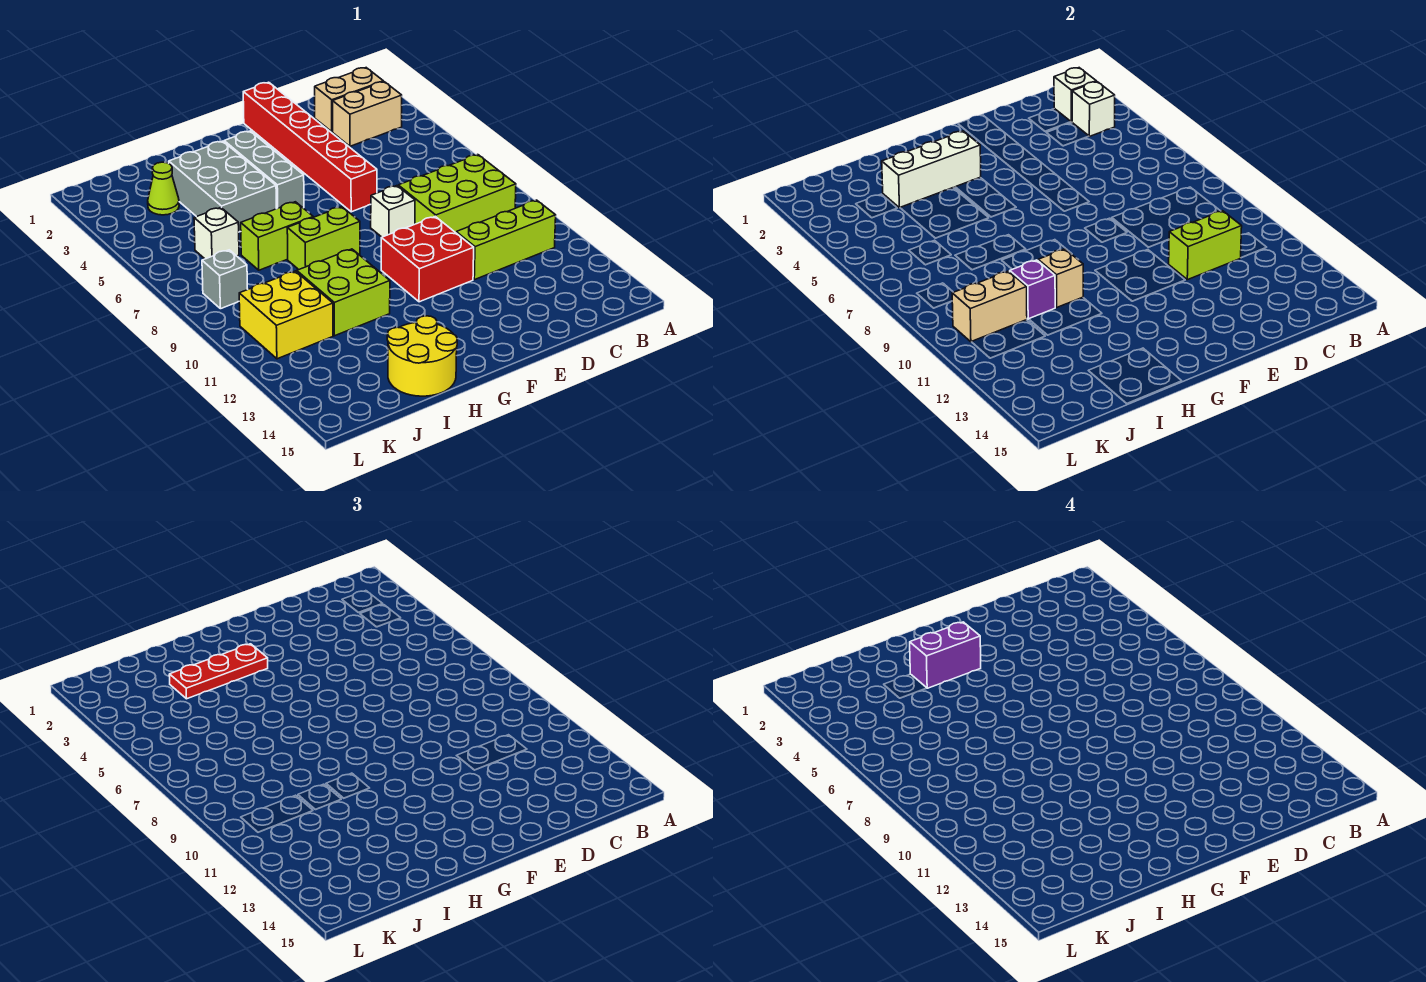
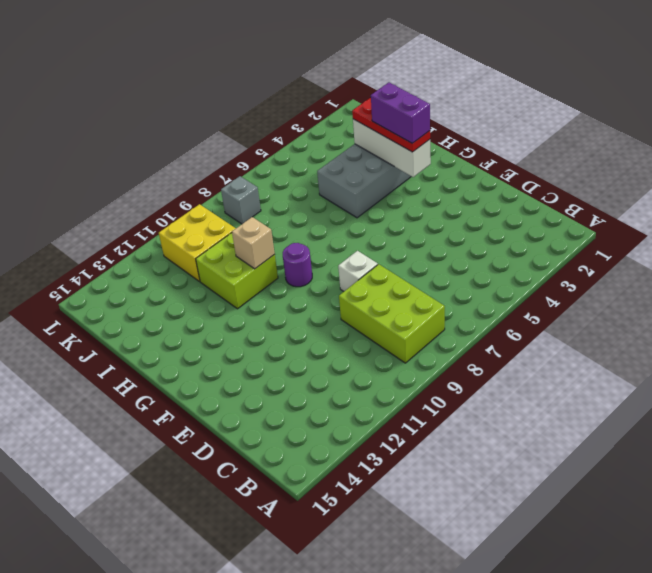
purple 1x1 round brick [283,243,312,287] -> none
none -> tan 1x2 brick [315,68,383,132]
none -> tan 1x2 brick [333,82,402,146]
none -> lime 1x3 brick [456,200,556,280]

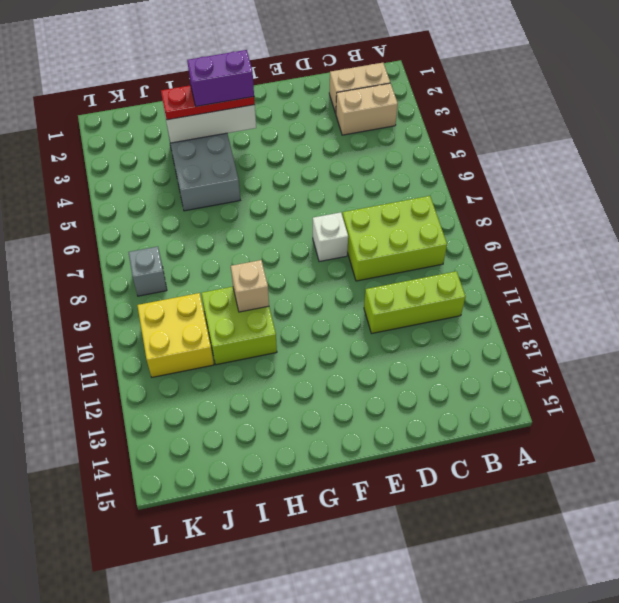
none -> red 1x6 brick [243,82,377,212]
none -> red 2x2 brick [381,216,474,302]
none -> grey 1x3 brick [224,131,304,209]

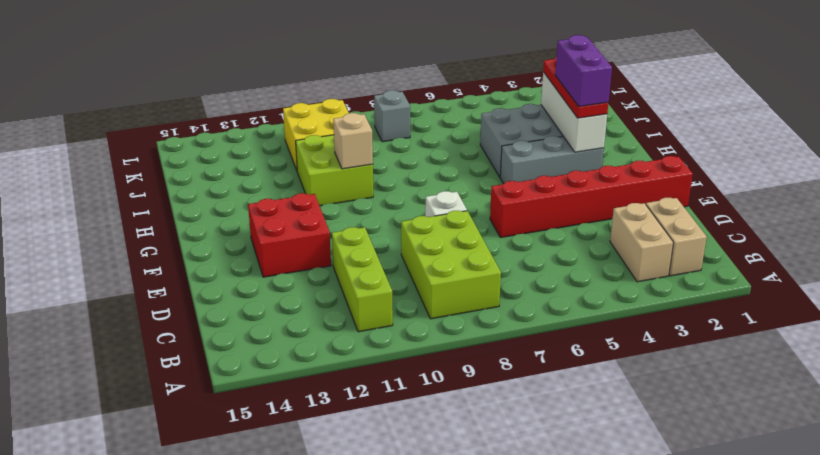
red 2x2 brick [248,193,331,277] -> red 2x2 brick moved to [381,216,474,302]
none -> lime 1x2 brick [287,207,360,270]
none -> lime 1x2 brick [241,202,313,270]
none -> yellow 2x2 round brick [387,316,457,396]

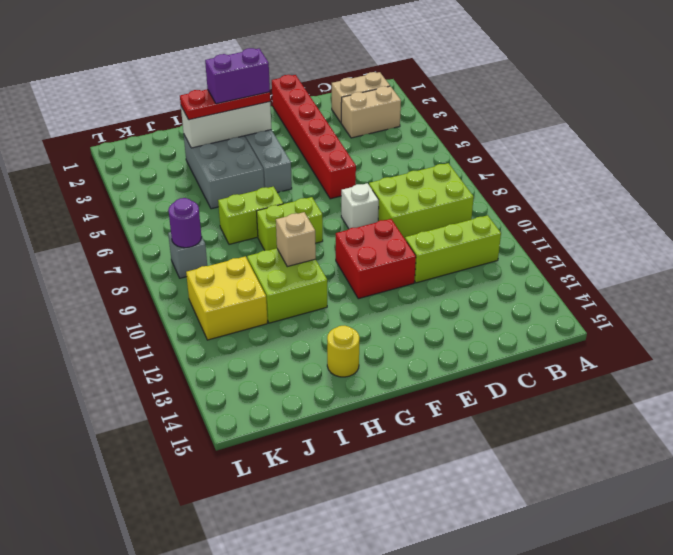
yellow 1x1 round brick [327,326,359,377] -> yellow 2x2 round brick [387,316,457,396]
purple 1x1 round brick [168,198,201,248] -> none
none -> lime 1x1 cone [148,162,179,215]
none -> white 1x1 brick [194,208,239,259]
none -> white 1x1 brick [1054,68,1096,122]

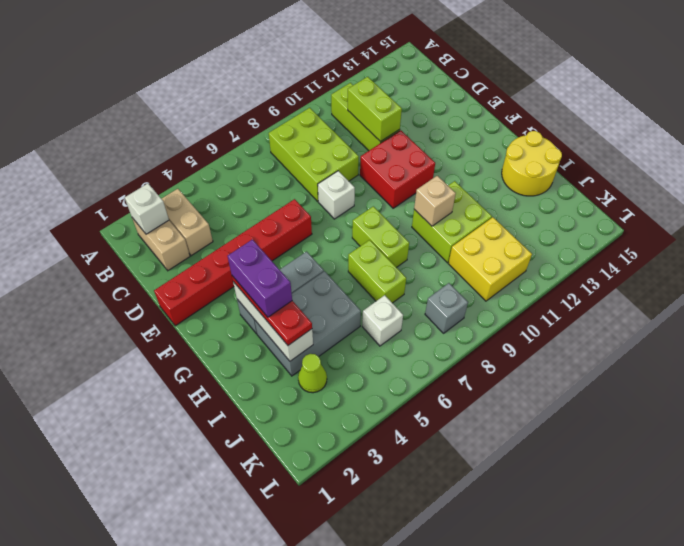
none -> white 1x1 brick [1072,82,1115,136]
none -> purple 1x1 brick [1010,260,1055,319]
none -> tan 1x2 brick [952,271,1027,342]

